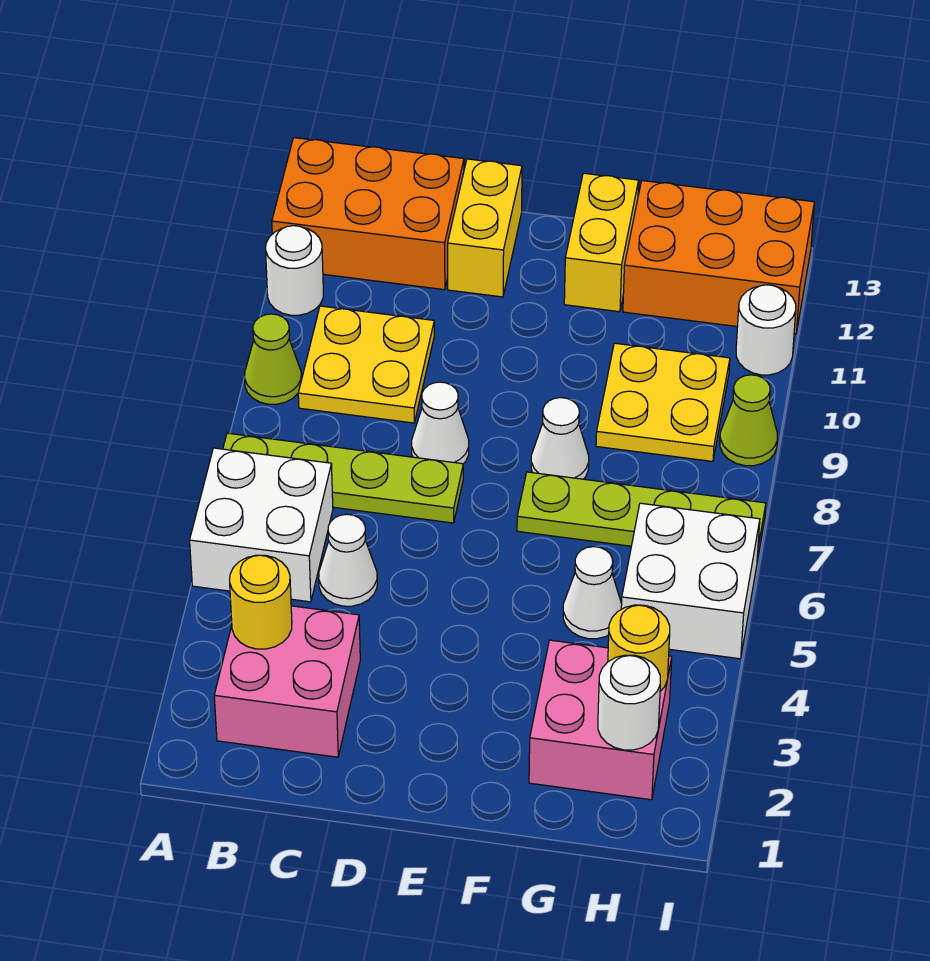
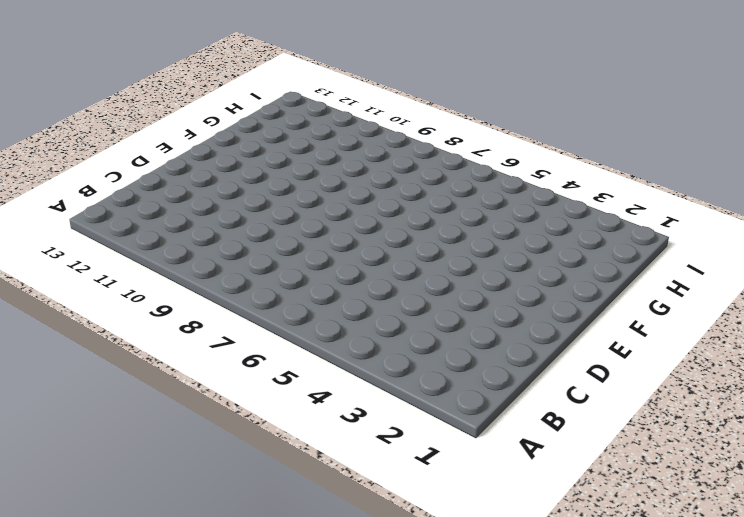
none -> white 2x2 brick [190,448,333,602]
none -> lime 1x4 plate [223,433,463,523]
none -> lime 1x1 cone [245,314,302,404]

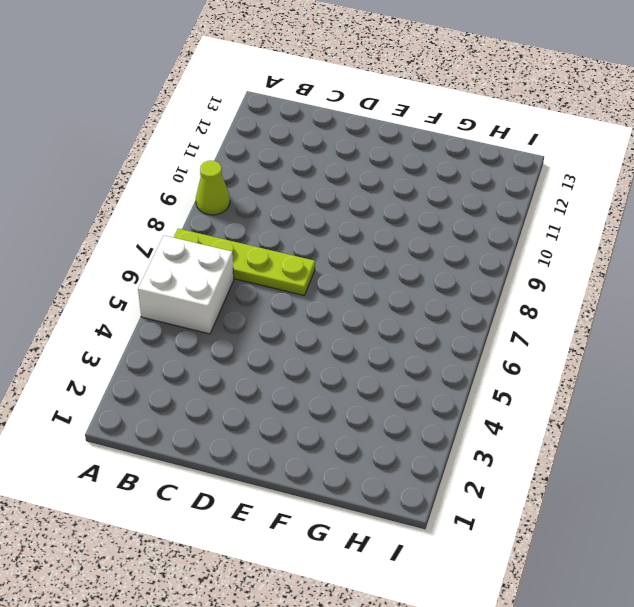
none -> white 1x1 round brick [266,226,323,315]
none -> orange 2x3 brick [272,138,464,290]
none -> pink 2x2 brick [214,606,360,757]

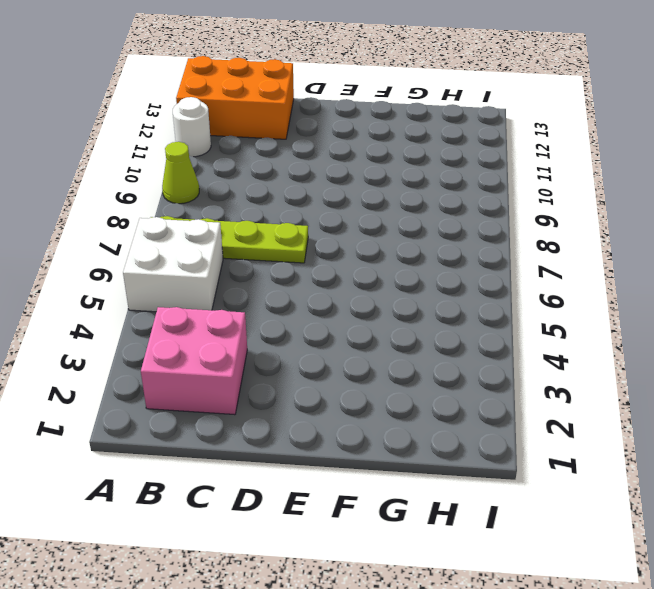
none -> yellow 2x2 plate [298,306,434,423]
none -> white 1x1 cone [319,514,377,606]
none -> white 1x1 cone [412,382,469,464]

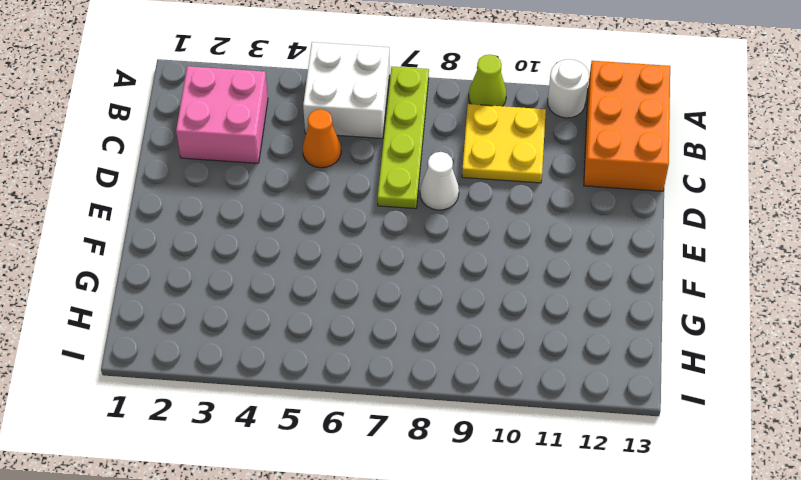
orange 1x1 cone [303,109,341,168] -> white 1x1 cone [319,514,377,606]
none -> yellow 1x2 brick [448,159,522,297]
none -> lime 1x4 plate [517,472,766,561]
none -> white 1x1 cone [531,398,589,479]

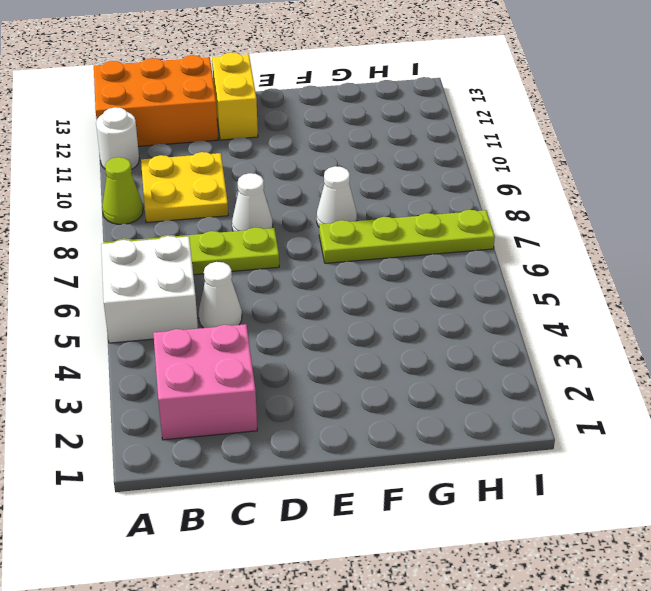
none -> yellow 1x2 brick [564,173,639,312]
none -> pink 2x2 brick [529,640,672,800]
none -> white 1x1 cone [563,547,622,639]

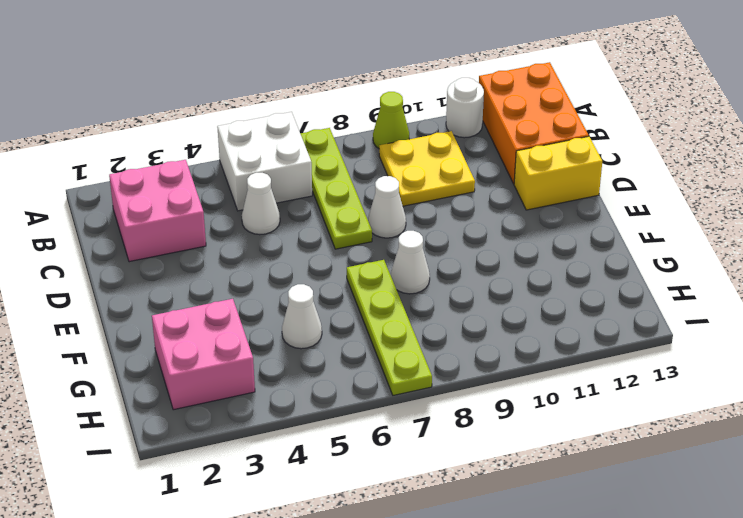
none -> yellow 1x2 brick [564,173,639,312]
none -> yellow 2x2 plate [596,343,730,461]
none -> orange 2x3 brick [623,181,814,334]

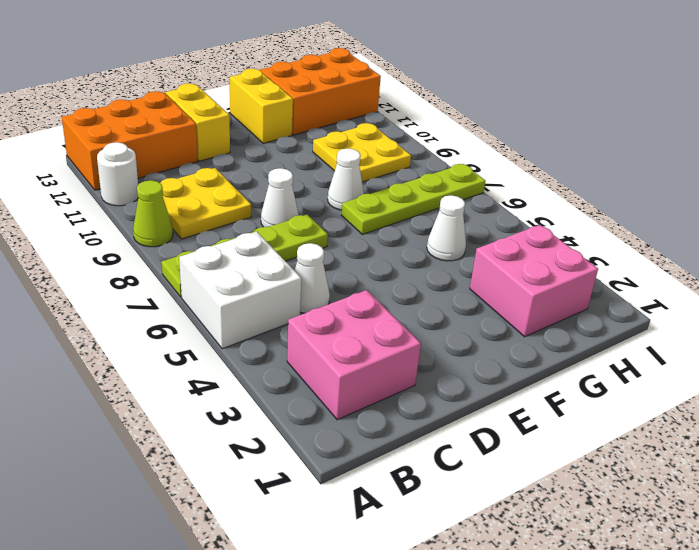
none -> white 2x2 brick [621,503,760,659]
none -> lime 1x1 cone [720,375,778,466]
none -> white 1x1 round brick [736,285,796,375]

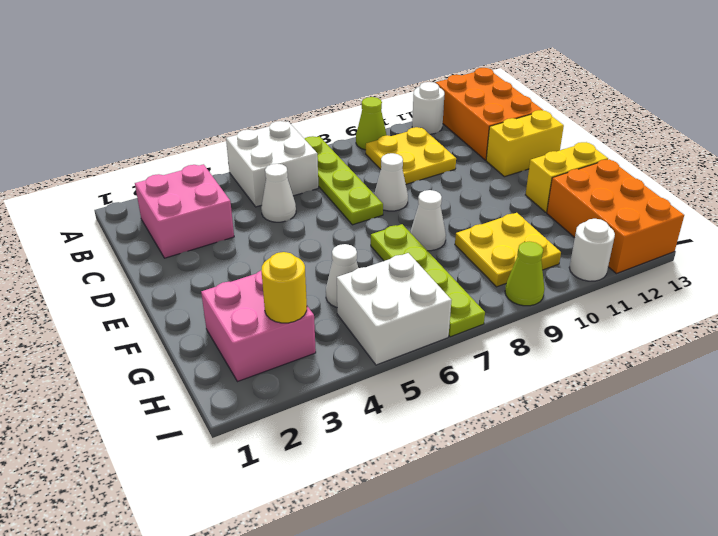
none -> yellow 1x1 round brick [230,555,292,649]
none -> white 1x1 round brick [598,655,660,750]

